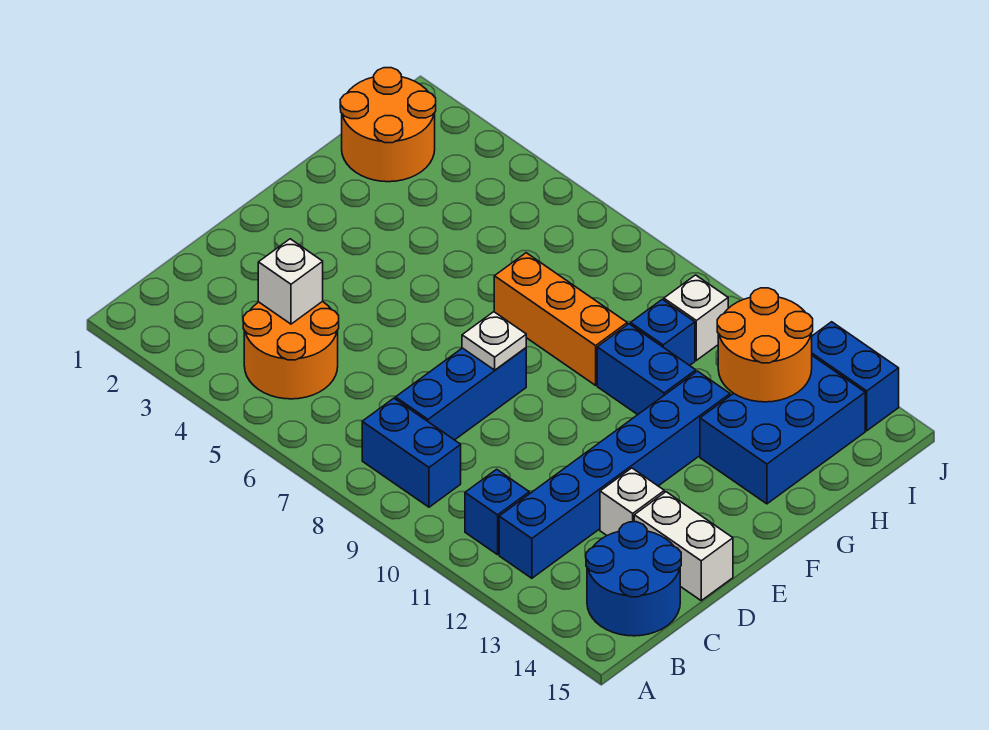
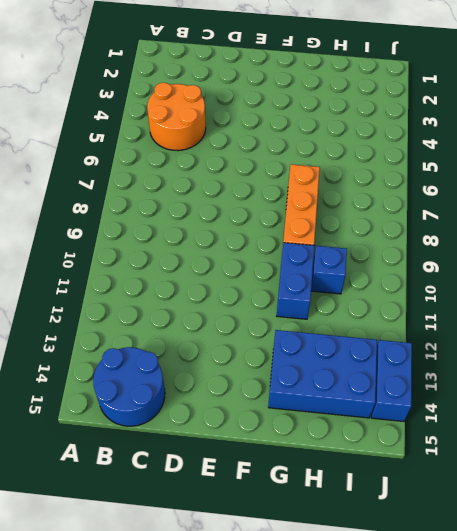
none -> blue 1x2 brick [362,398,461,507]
none -> blue 1x1 brick [465,469,529,555]
none -> blue 1x6 brick [499,371,730,578]

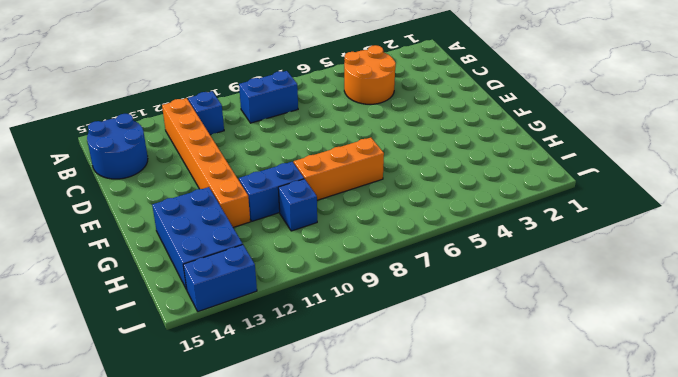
orange 1x6 brick [162,98,250,227] -> blue 1x6 brick [499,371,730,578]
none -> blue 1x3 brick [395,348,526,440]
none -> white 1x1 brick [600,468,664,535]
none -> white 1x2 brick [634,492,733,600]

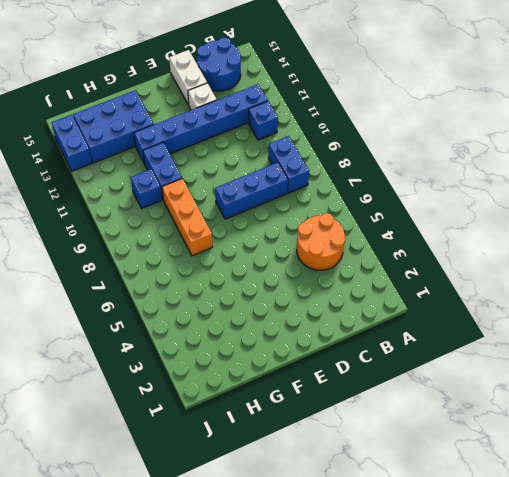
none -> orange 2x2 round brick [340,68,436,182]
none -> white 1x1 brick [664,275,728,360]
none -> white 1x1 brick [258,239,323,324]

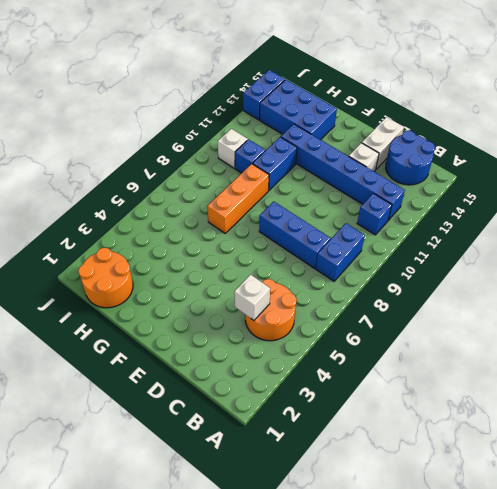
none -> white 1x1 plate [462,312,526,370]
none -> orange 2x2 round brick [717,288,813,402]

